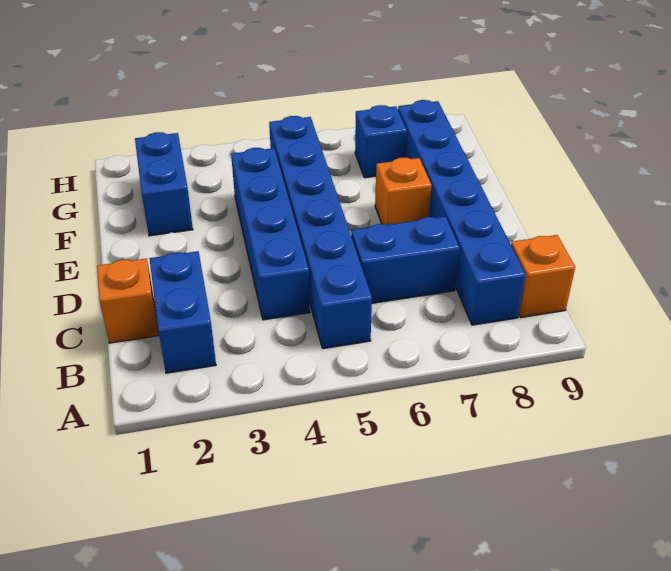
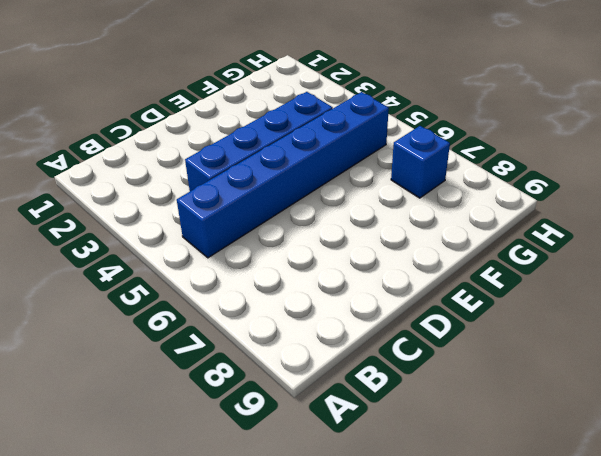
none -> blue 1x2 brick [149,251,216,373]
none -> blue 1x6 brick [398,100,526,325]

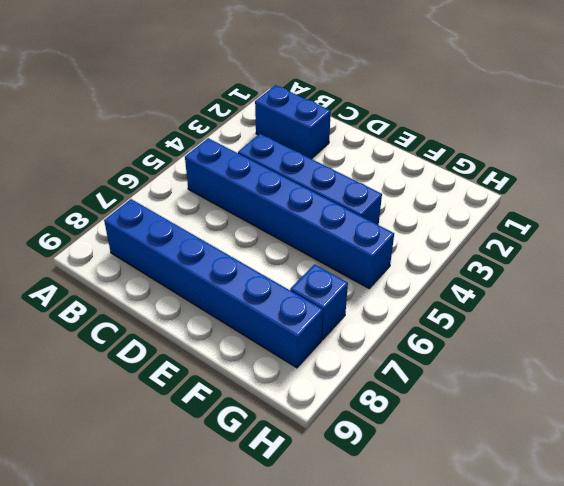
none -> orange 1x1 brick [511,235,575,318]
none -> orange 1x1 brick [97,258,158,343]

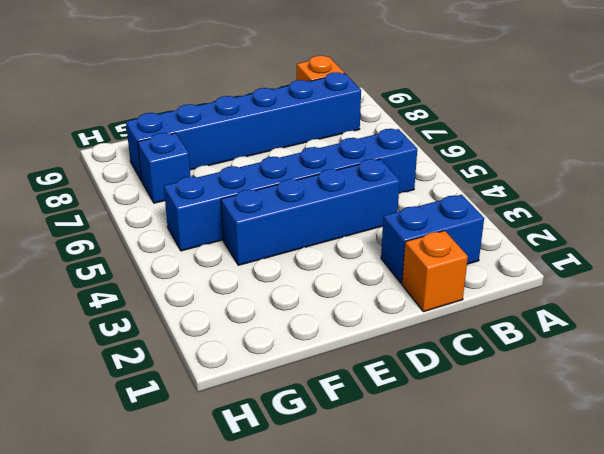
none -> blue 1x2 brick [351,217,460,303]
none -> orange 1x1 brick [375,158,432,225]

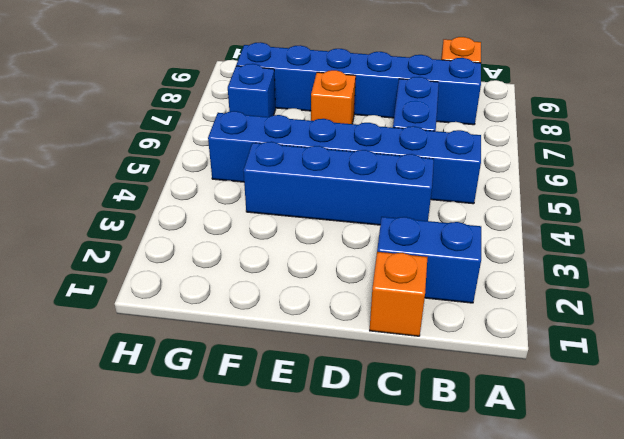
none -> blue 1x2 brick [135,132,193,236]

